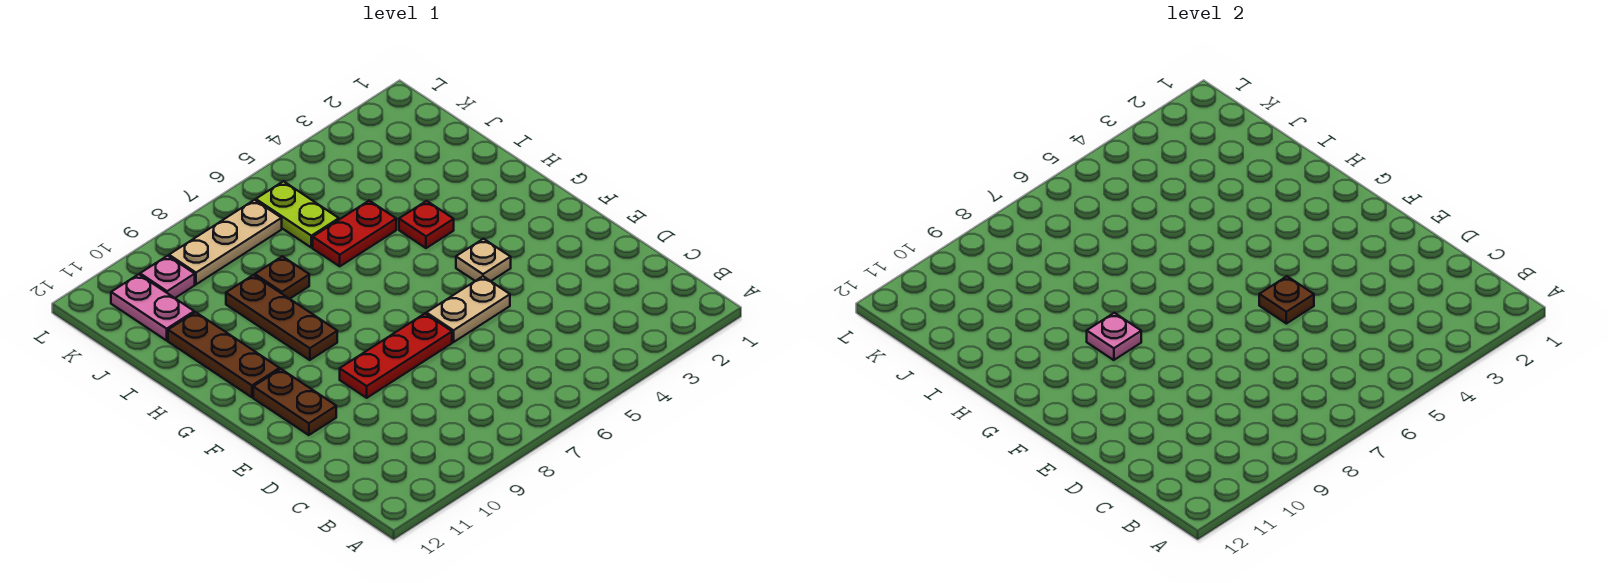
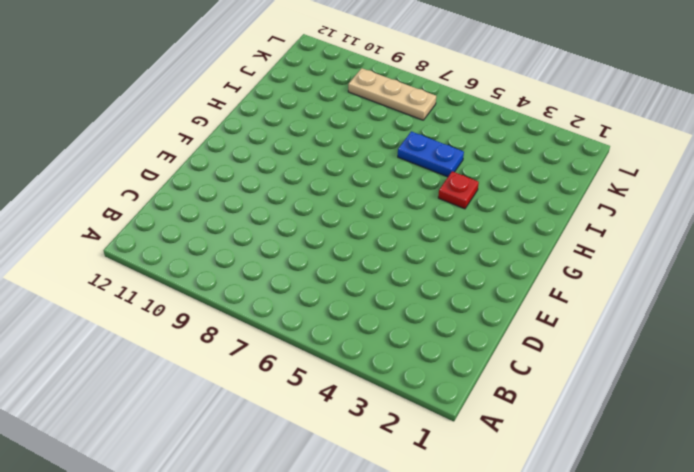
blue 1x2 plate [398,131,464,177] -> red 1x2 plate [313,201,396,266]
none -> tan 1x2 plate [426,276,510,342]
none -> red 1x3 plate [340,313,452,398]
none -> brown 1x2 plate [253,369,336,435]

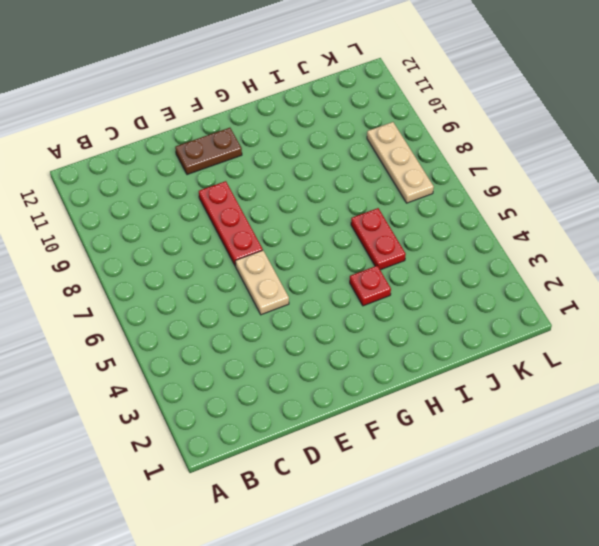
none -> tan 1x1 plate [456,239,511,281]
none -> brown 1x3 plate [226,275,337,360]
none -> brown 1x3 plate [168,312,280,397]

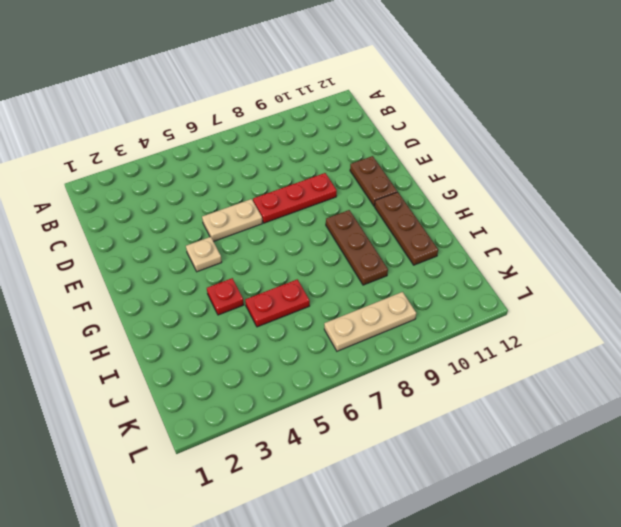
none -> brown 1x1 plate [255,256,309,299]
none -> lime 1x2 plate [256,181,339,247]
none -> pink 1x2 plate [111,274,194,340]

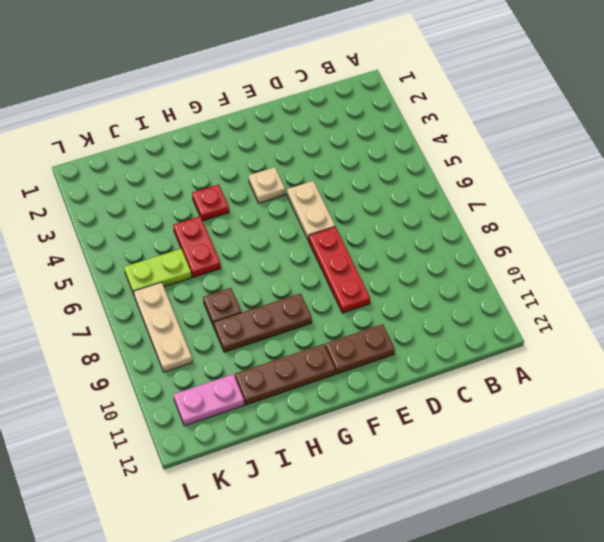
none -> pink 1x1 plate [140,256,195,298]
none -> brown 1x1 plate [1259,276,1314,324]
none -> pink 1x1 plate [1087,313,1141,360]

